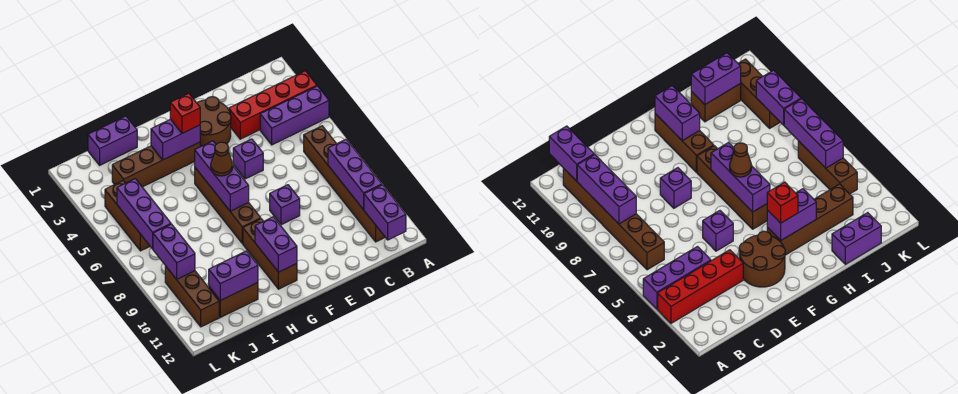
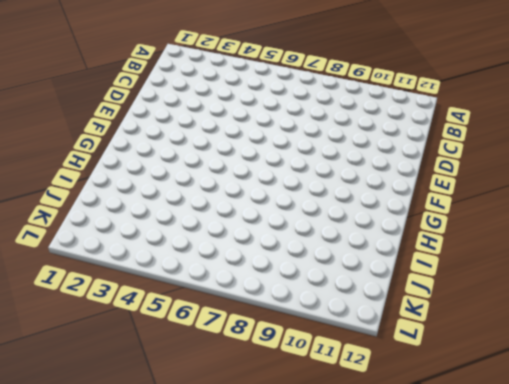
none -> red 1x4 brick [229,71,317,139]
none -> purple 1x3 brick [260,86,329,145]
none -> brown 1x6 brick [304,126,385,242]

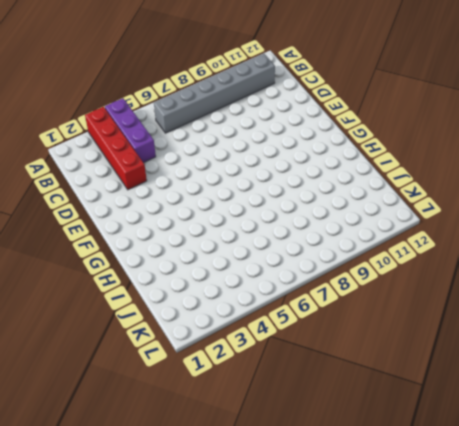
grey 1x6 brick [154,54,275,133] -> brown 1x6 brick [304,126,385,242]
none -> brown 2x2 round brick [197,97,231,147]
none -> purple 1x1 brick [233,139,263,179]
none -> purple 1x1 brick [270,185,300,225]

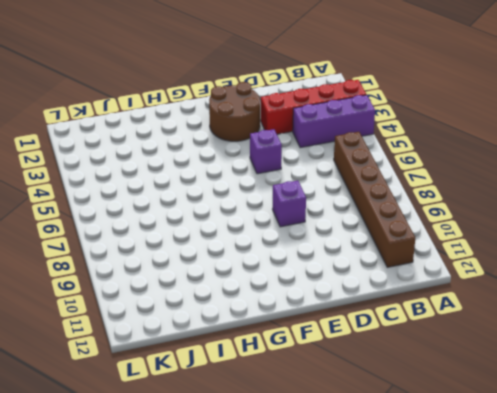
none -> brown 1x4 brick [112,142,200,187]
none -> brown 1x4 brick [195,168,261,243]
none -> brown 1x3 brick [243,219,297,289]

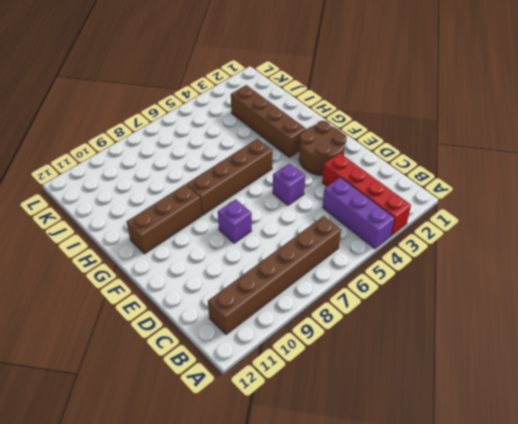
none -> purple 1x2 brick [88,116,137,165]
none -> brown 1x2 brick [209,282,258,317]
none -> brown 1x3 brick [105,181,150,251]

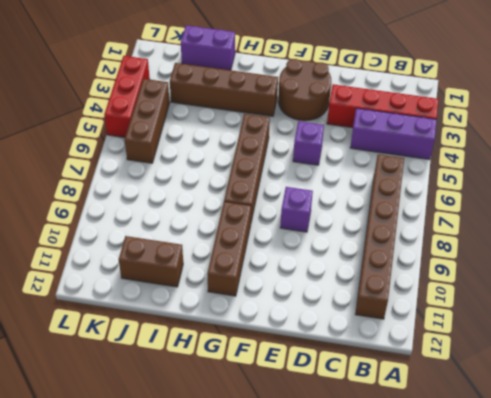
red 1x3 brick [104,56,150,138] -> none
none -> brown 1x3 brick [165,266,219,327]
none -> purple 1x3 brick [328,139,382,210]
none -> purple 1x2 brick [364,185,406,240]

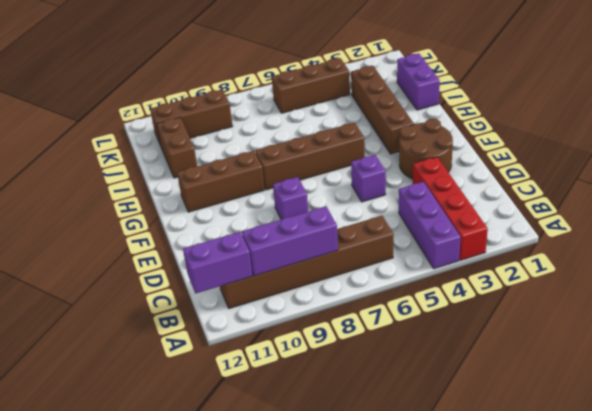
none -> purple 1x2 brick [151,119,200,160]
none -> purple 1x3 brick [195,141,249,211]
none -> purple 1x2 brick [255,217,297,272]

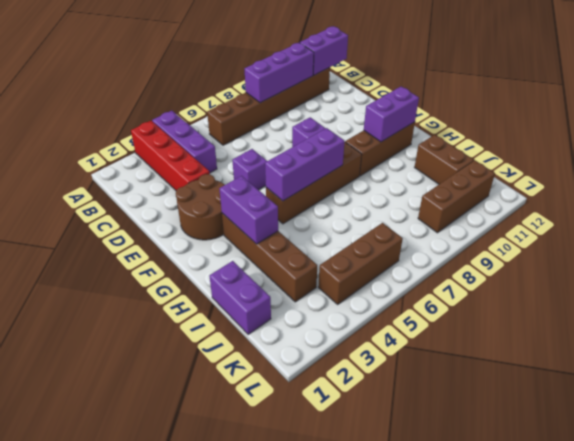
none -> purple 1x2 brick [209,251,258,300]
none -> purple 1x3 brick [117,179,171,249]
none -> purple 1x2 brick [153,224,195,279]

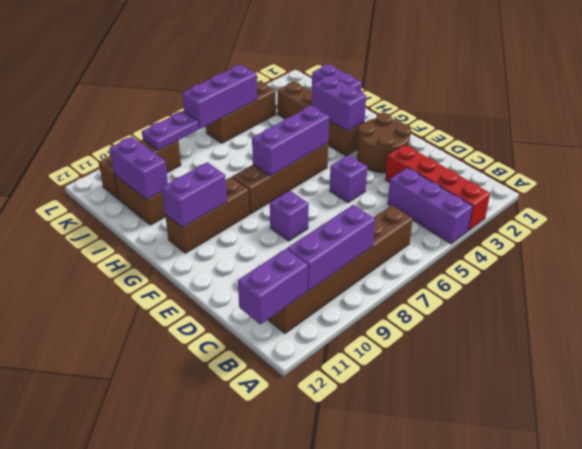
purple 1x2 plate [142,111,199,151] -> purple 1x2 brick [153,224,195,279]
none -> red 1x1 brick [170,93,200,133]
none -> brown 1x1 cone [211,142,233,176]

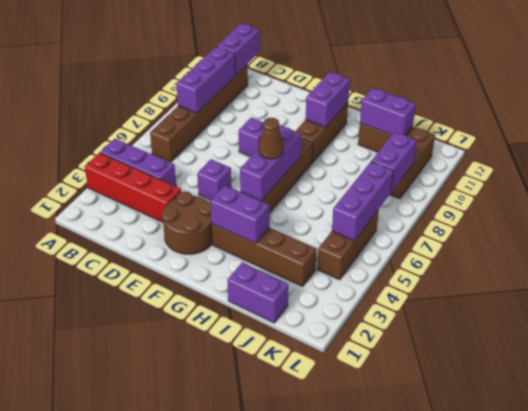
none -> red 1x1 brick [170,93,200,133]

